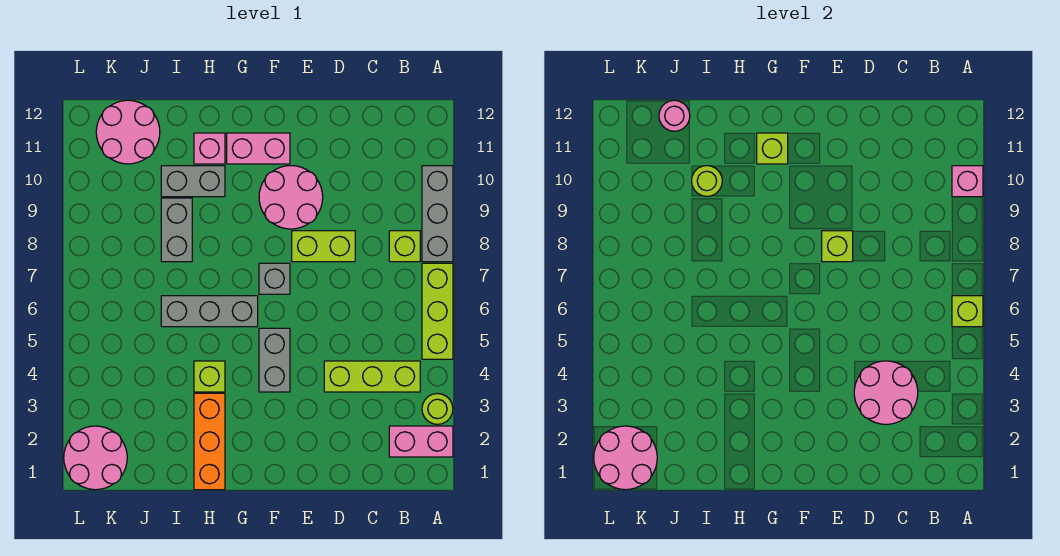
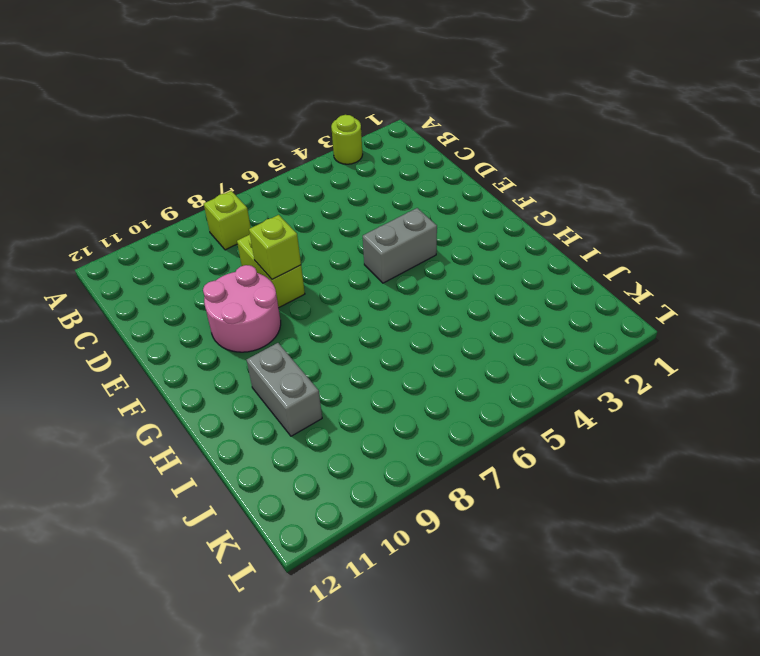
none -> pink 1x2 brick [389,426,453,457]
none -> lime 1x3 brick [422,263,453,359]
none -> grey 1x3 brick [422,166,453,262]

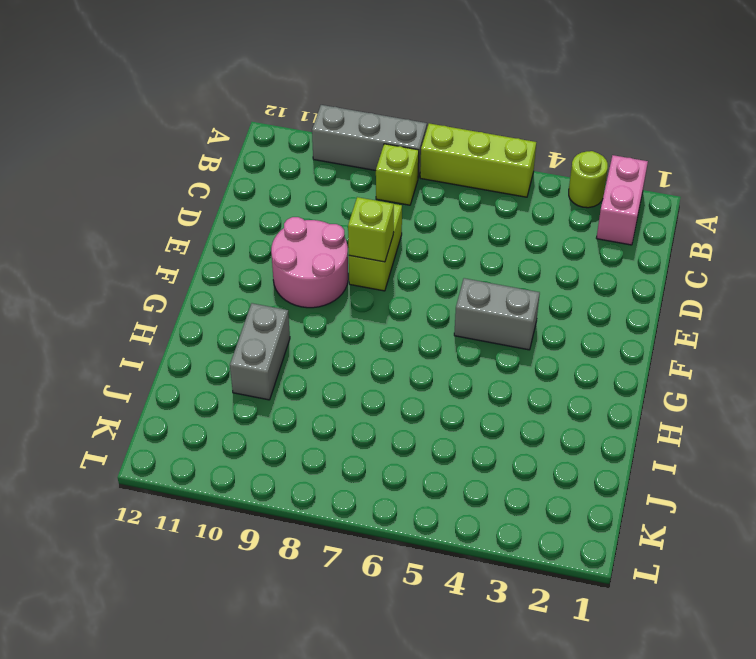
none -> lime 1x3 brick [324,361,420,392]
none -> grey 1x1 brick [259,263,290,294]
none -> pink 1x2 brick [227,133,290,164]

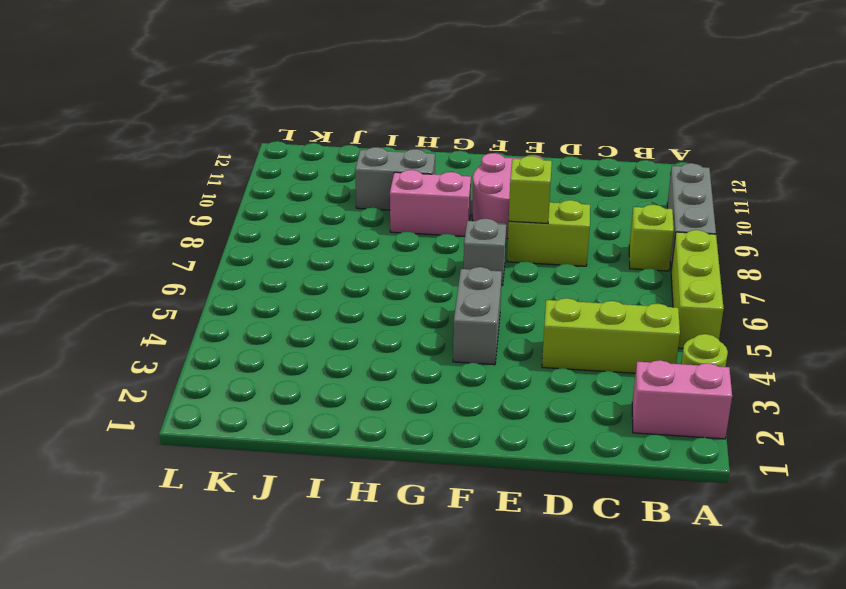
pink 1x2 brick [390,170,471,236] -> pink 1x2 brick moved to [227,133,290,164]
none -> grey 1x3 brick [161,296,258,327]
none -> orange 1x3 brick [194,393,225,490]
none -> lime 1x1 brick [194,361,225,392]

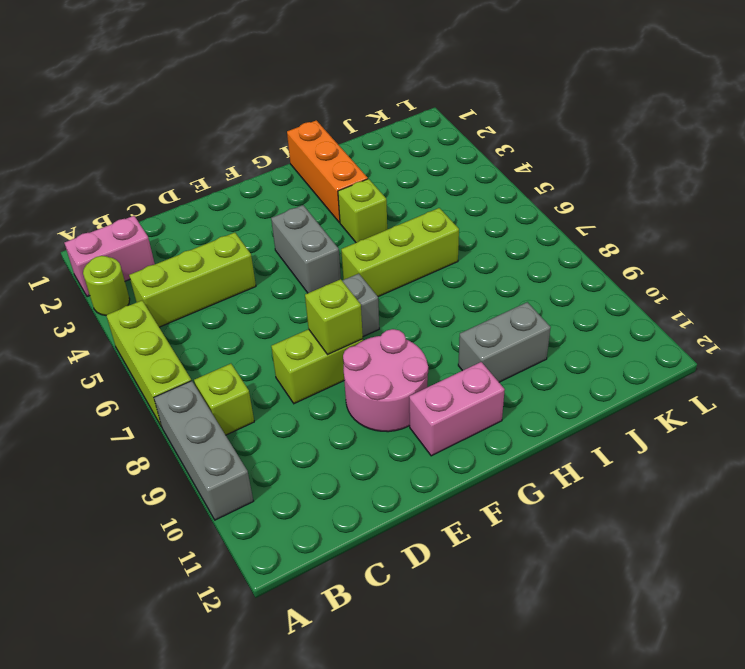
lime 1x3 brick [341,208,459,297] -> grey 1x3 brick [161,296,258,327]
none -> pink 1x1 brick [194,133,225,164]
none -> grey 1x2 brick [161,198,192,262]
none -> pink 2x2 round brick [96,100,160,164]

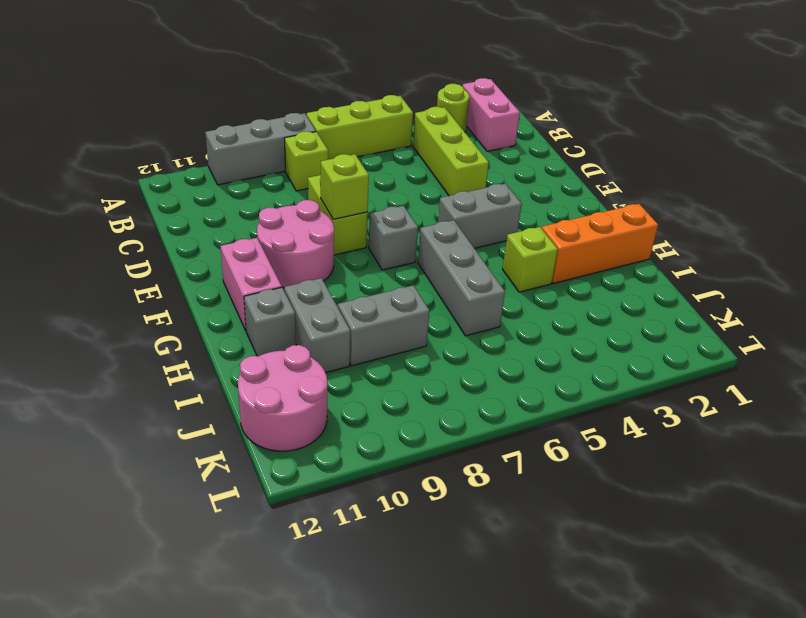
grey 1x1 brick [244,287,296,356] -> pink 1x1 brick [194,133,225,164]
none -> pink 2x2 round brick [64,426,127,490]
none -> lime 1x1 brick [952,296,983,327]
none -> pink 1x1 brick [952,166,983,197]

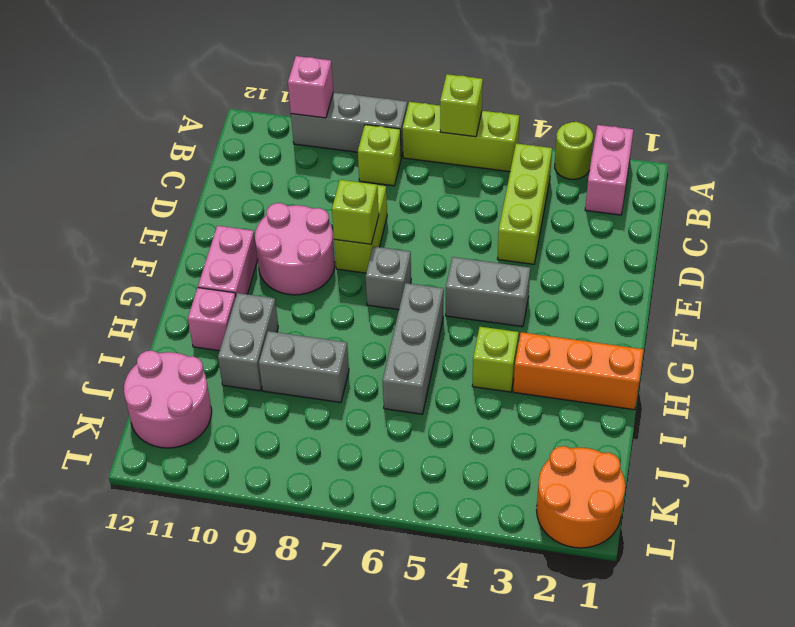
orange 2x2 round brick [536,446,625,548] -> pink 2x2 round brick [64,426,127,490]
none -> pink 2x2 round brick [854,361,918,424]
none -> lime 1x1 brick [757,133,788,164]
none -> lime 1x1 round brick [692,166,722,196]

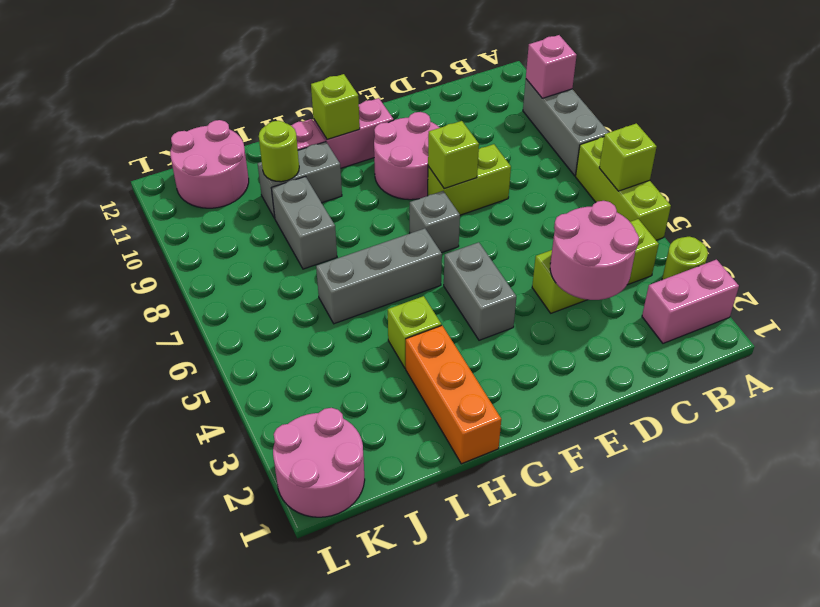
none -> lime 1x1 brick [389,231,420,262]
none -> pink 1x1 round brick [659,100,690,131]
none -> pink 2x2 round brick [594,426,657,490]

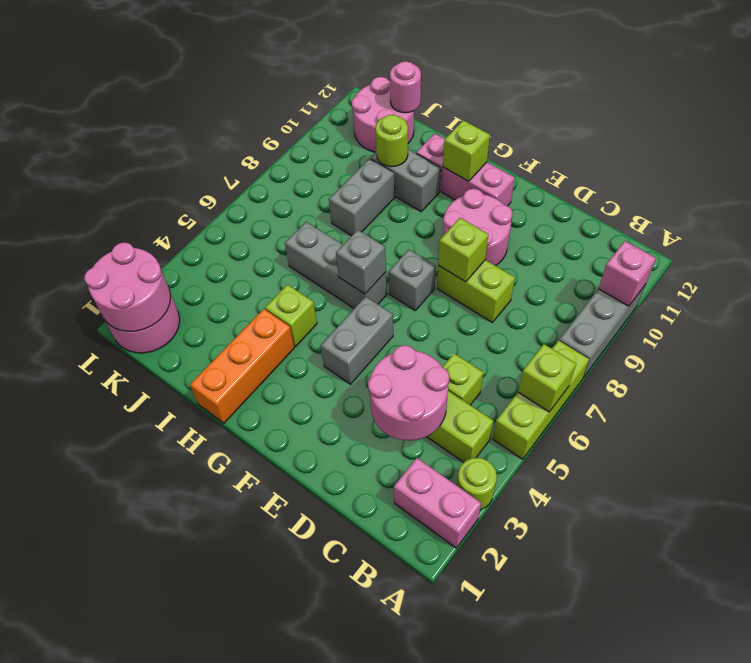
lime 1x1 brick [443,354,483,405] -> lime 1x1 brick moved to [389,231,420,262]
grey 1x1 brick [336,230,386,294] -> none

